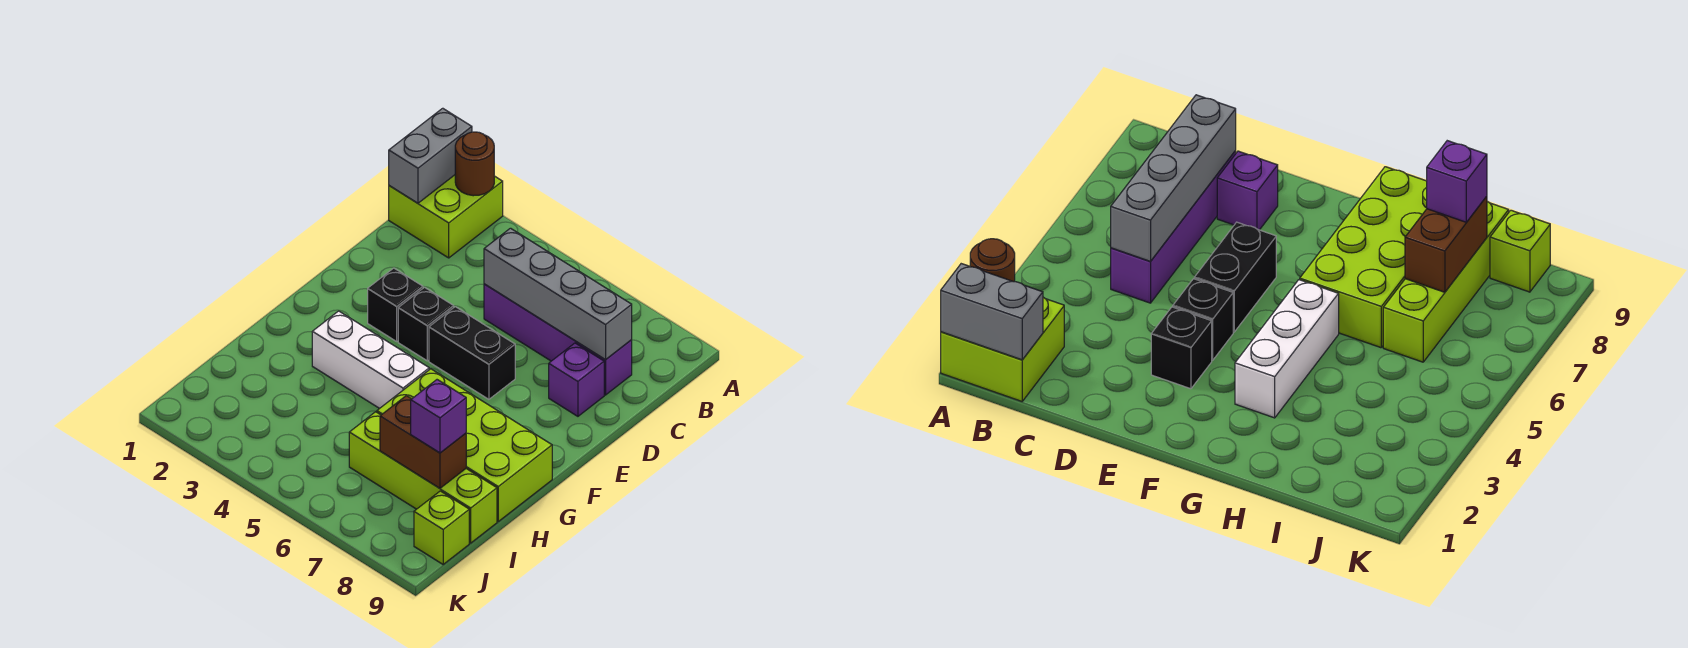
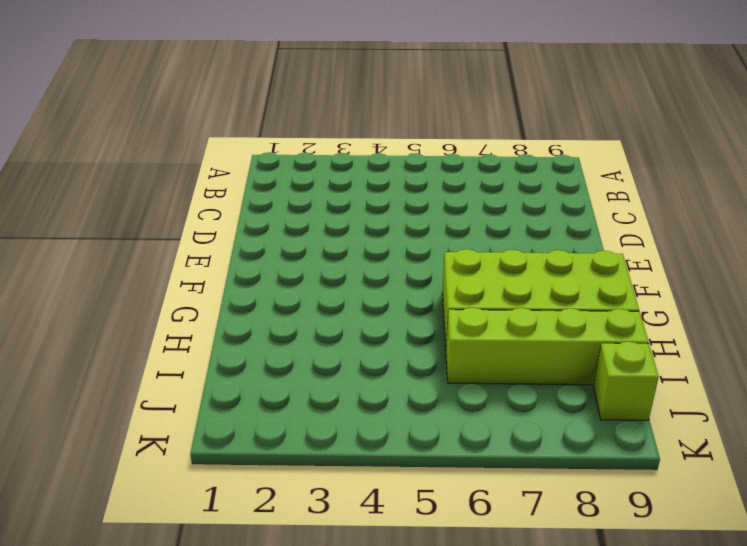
none -> lime 2x2 brick [389,175,503,258]
none -> purple 1x4 brick [484,284,632,395]
none -> purple 1x1 brick [549,343,604,416]

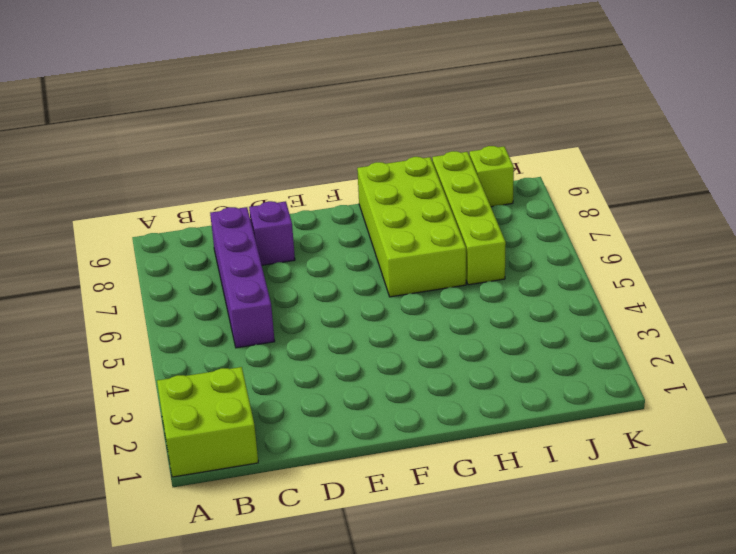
none -> black 1x1 brick [368,268,423,341]
none -> black 1x1 brick [398,287,454,361]
none -> black 1x2 brick [429,307,515,399]

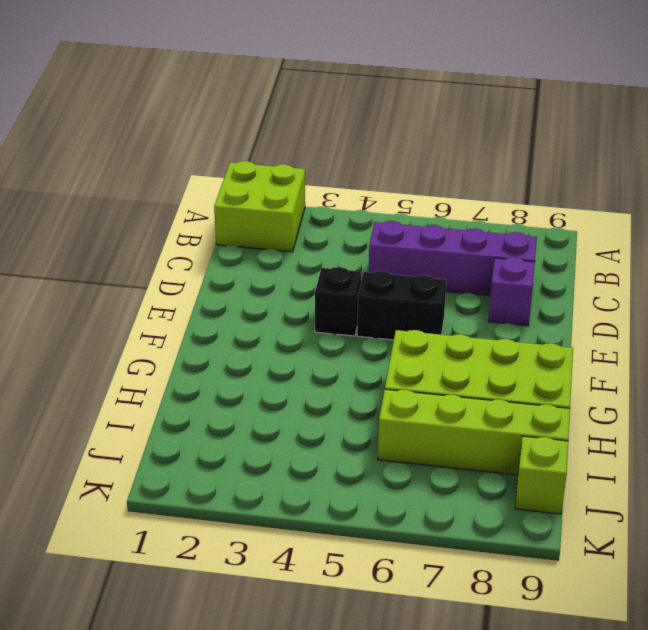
none -> black 1x1 brick [368,268,423,341]
none -> white 1x3 brick [312,311,429,409]
none -> grey 1x2 brick [389,108,472,203]

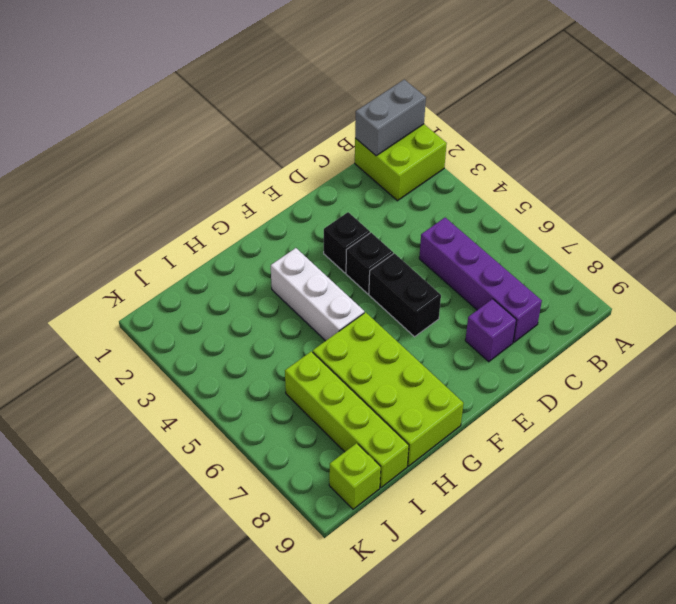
none -> brown 1x1 round brick [455,132,494,196]
none -> grey 1x4 brick [484,228,632,360]
none -> brown 1x2 brick [380,396,466,488]

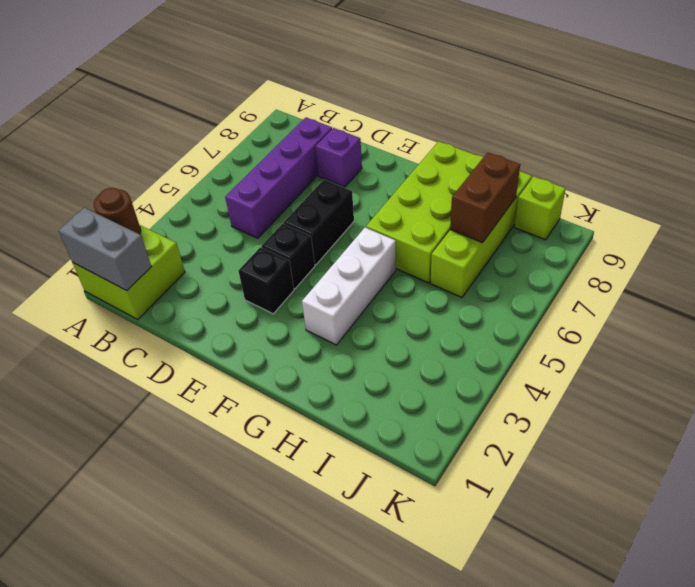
none -> grey 1x4 brick [484,228,632,360]
none -> purple 1x1 brick [411,380,466,453]

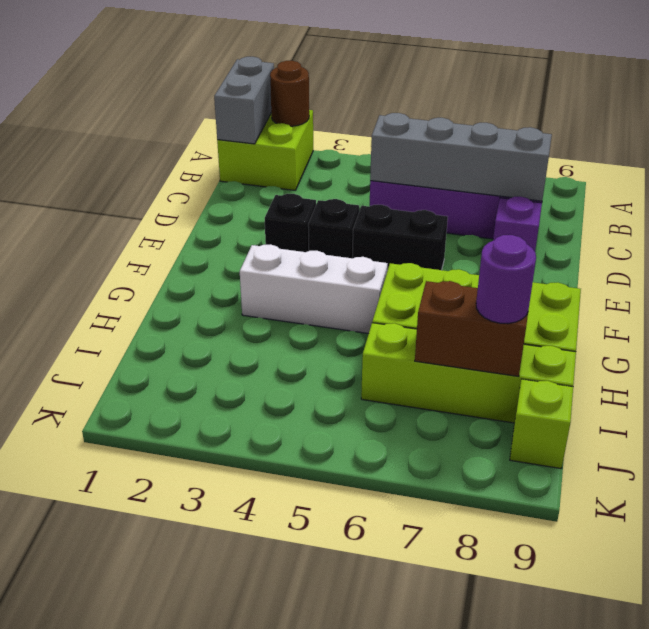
purple 1x1 round brick [476,235,536,324] -> purple 1x1 brick [411,380,466,453]

